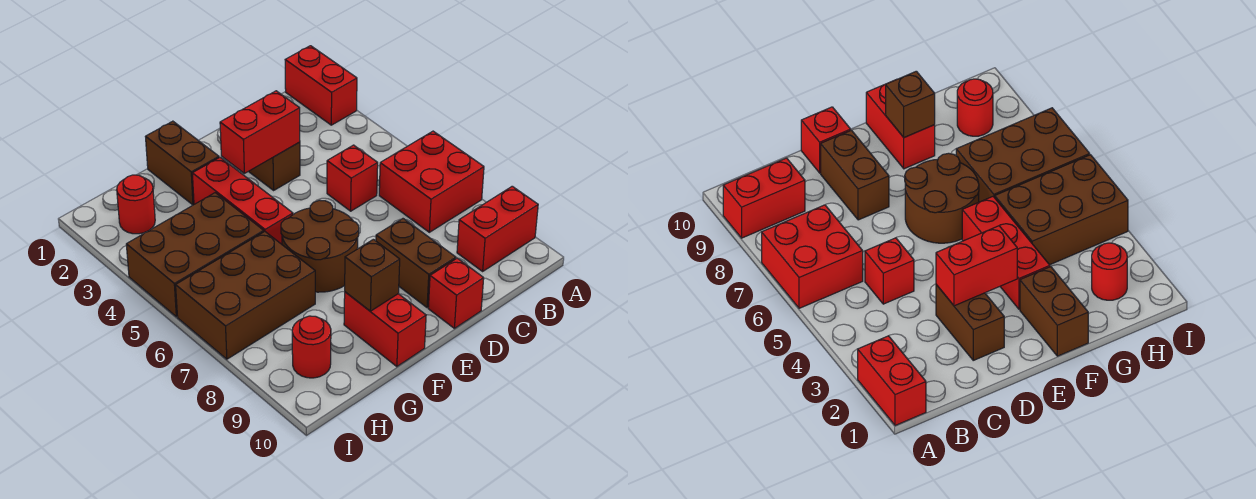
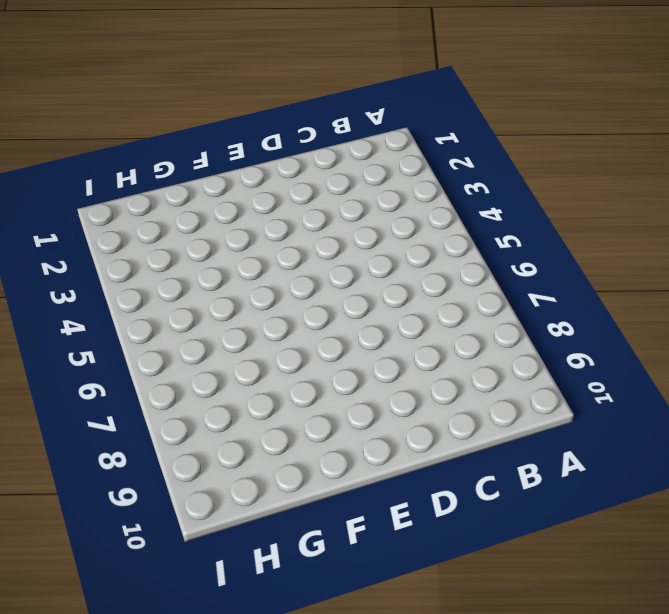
none -> red 1x2 brick [285,46,357,125]
none -> red 2x2 brick [379,131,484,232]
none -> red 1x2 brick [457,186,538,271]

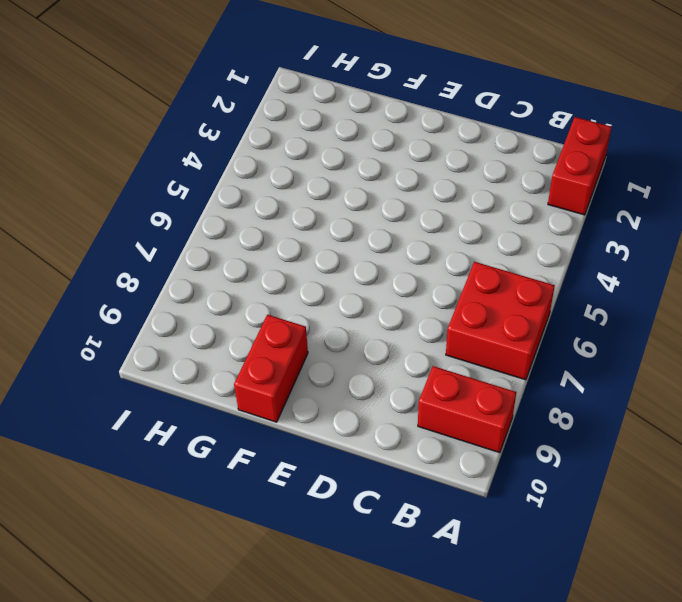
none -> red 1x1 brick [327,145,378,211]
none -> brown 1x2 brick [249,142,300,190]
none -> brown 1x2 brick [376,219,456,308]

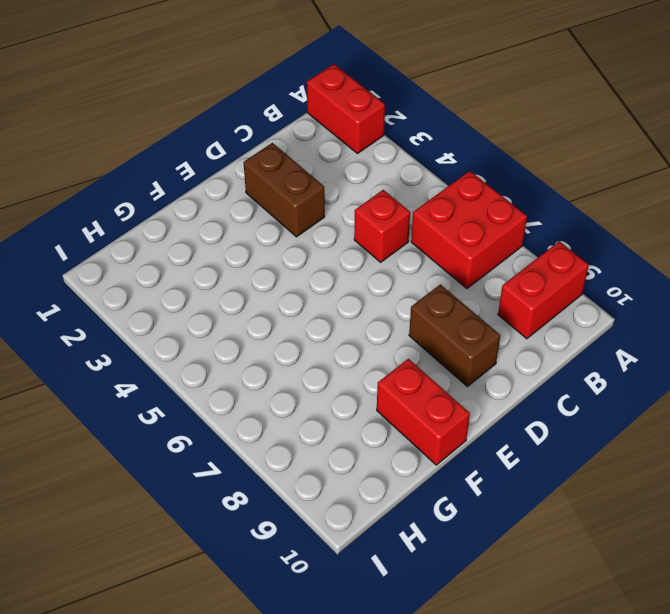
none -> red 1x1 brick [428,258,484,328]
none -> brown 2x2 round brick [281,200,359,292]
none -> brown 1x2 brick [146,121,219,205]

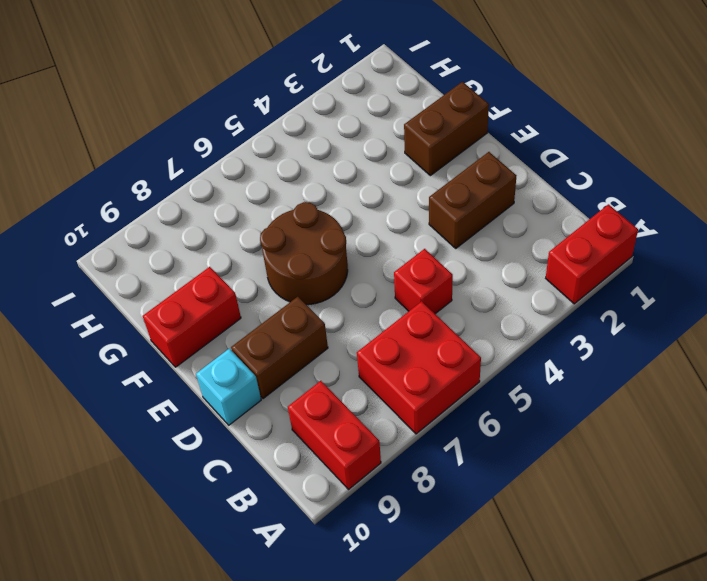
cyan 1x1 brick [196,348,261,425] -> red 1x1 brick [428,258,484,328]
none -> red 1x3 brick [192,157,293,244]
none -> brown 2x3 brick [126,193,264,317]
none -> brown 2x3 brick [176,232,315,359]

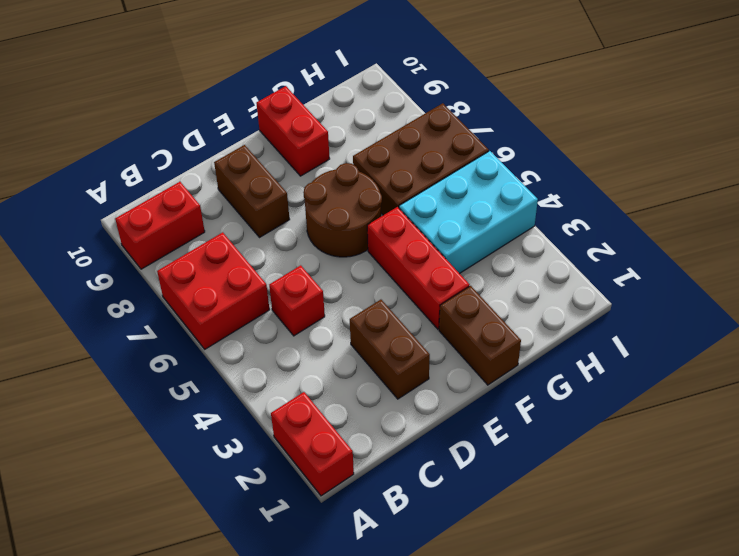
cyan 2x3 brick [399,151,538,273] -> brown 2x3 brick [126,193,264,317]
none -> red 1x1 brick [428,258,484,328]
none -> red 1x1 round brick [117,175,155,234]
none -> red 1x1 round brick [292,316,331,378]

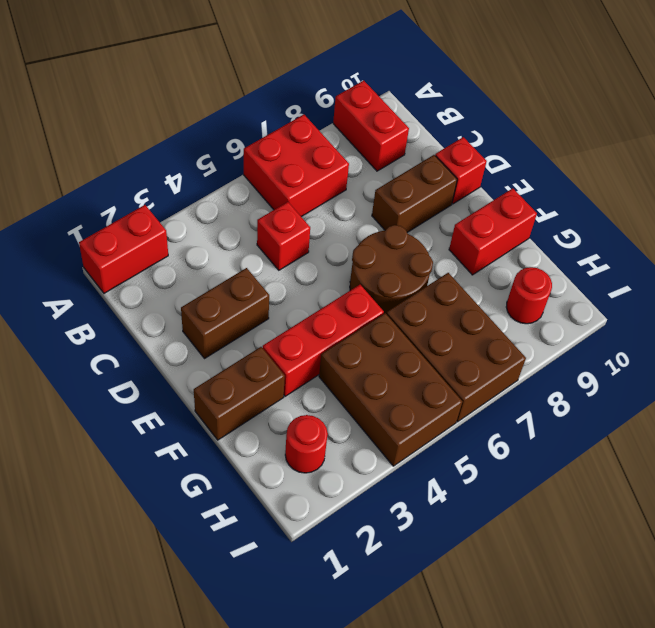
none -> red 1x2 brick [220,91,300,173]
none -> brown 1x1 brick [345,239,400,311]

